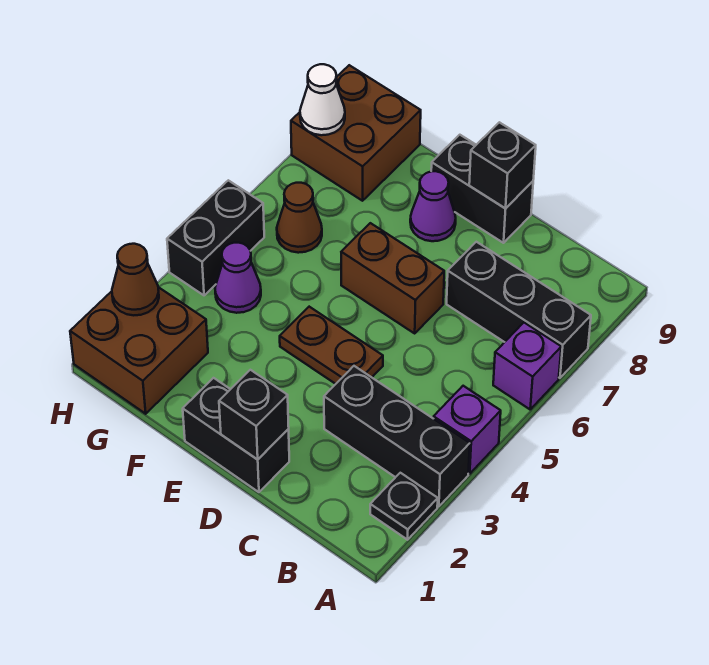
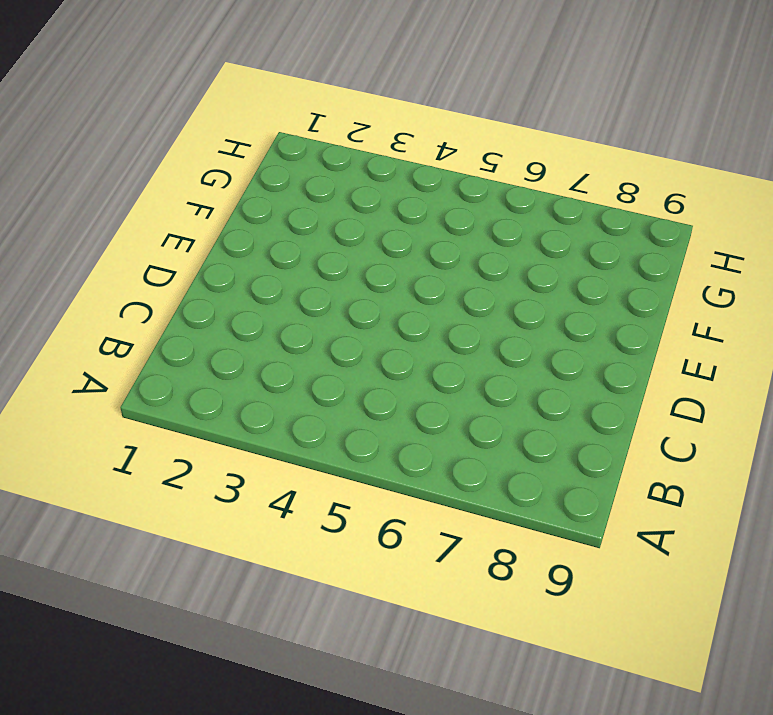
none -> black 1x1 plate [370,473,438,540]
none -> black 1x3 brick [324,366,470,507]
none -> purple 1x1 brick [434,386,501,474]

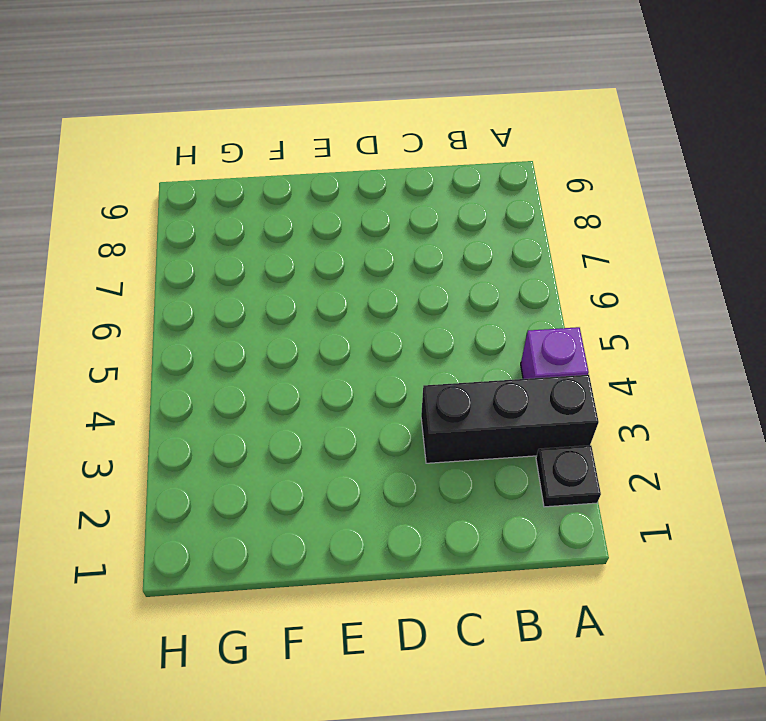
none -> purple 1x1 brick [493,323,561,409]
none -> black 1x3 brick [447,242,591,378]
none -> black 1x2 brick [183,378,289,492]

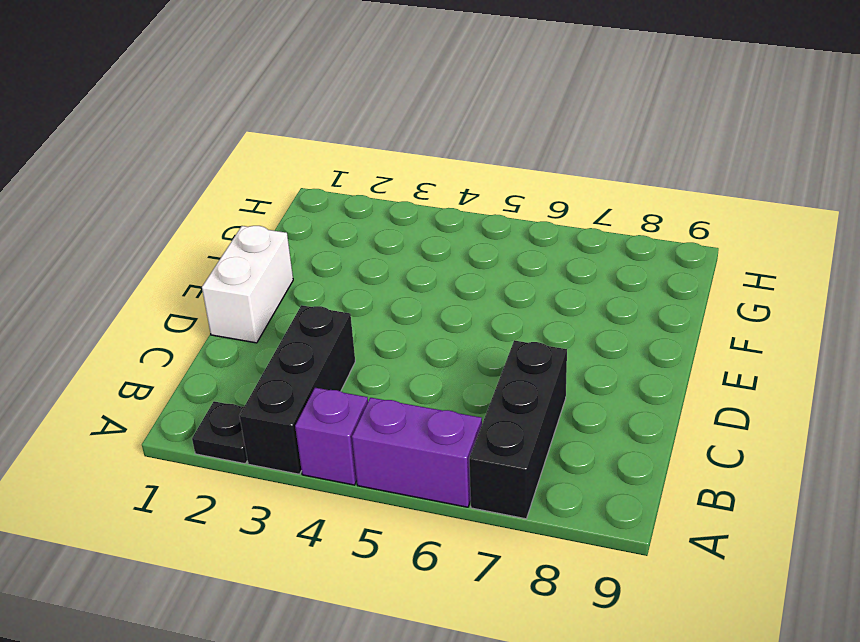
purple 1x2 brick [352,398,482,507] -> purple 1x1 brick [493,323,561,409]
white 1x2 brick [202,226,293,343] -> black 1x2 brick [183,378,289,492]
none -> brown 1x2 plate [280,307,383,384]
none -> brown 1x2 brick [341,223,444,333]
none -> black 1x2 brick [431,135,533,243]

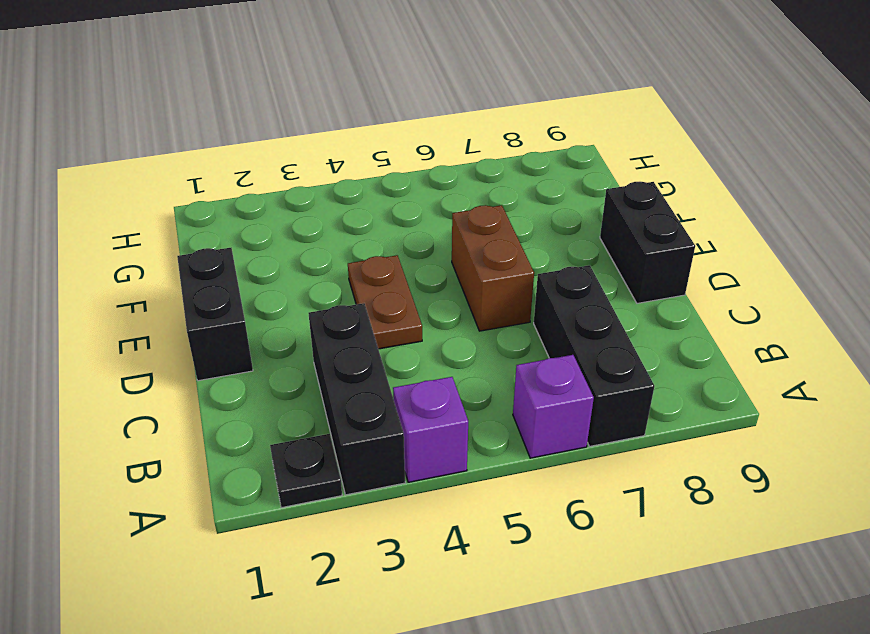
none -> purple 1x1 cone [410,171,456,241]
none -> brown 2x2 brick [70,287,208,414]
none -> purple 1x1 cone [215,243,261,313]

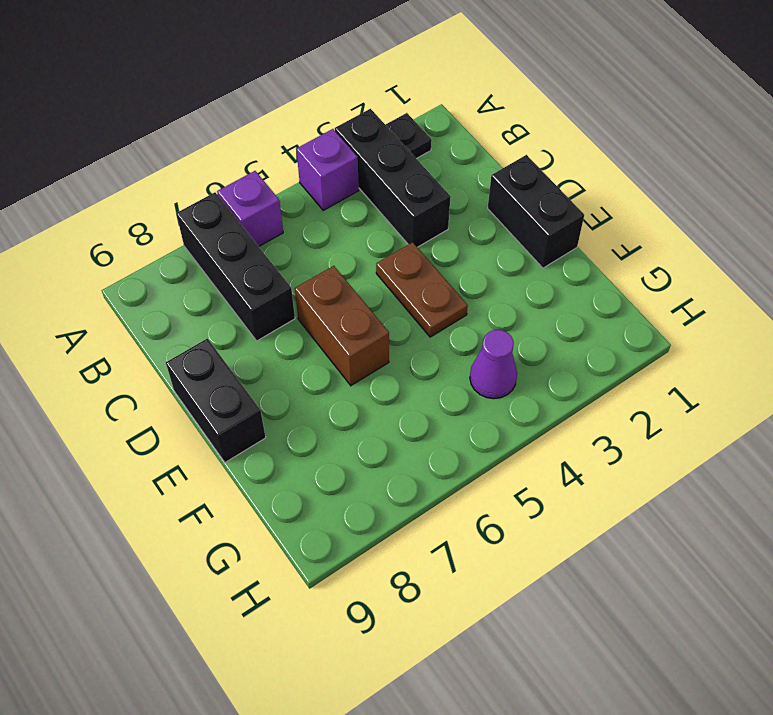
none -> purple 1x1 cone [410,171,456,241]
none -> brown 2x2 brick [70,287,208,414]
none -> brown 1x1 cone [277,183,322,253]

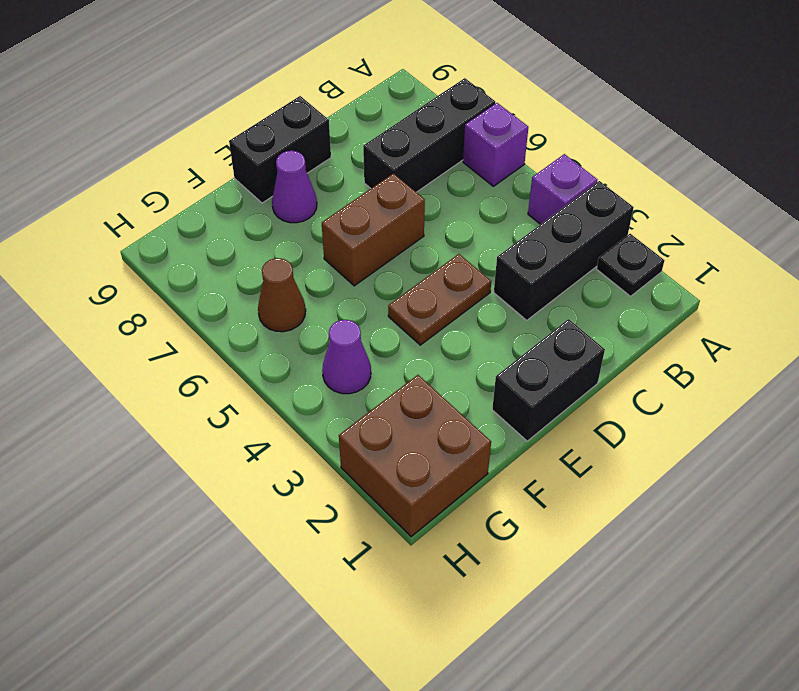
none -> brown 2x2 brick [291,65,421,201]
none -> black 1x2 brick [167,180,264,295]
none -> black 1x1 brick [219,370,289,460]

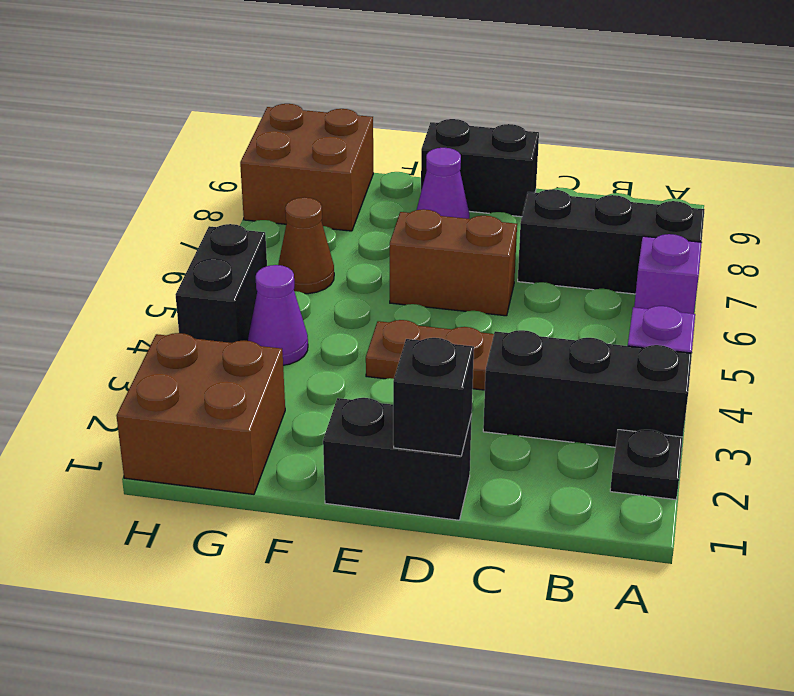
none -> black 1x1 brick [469,122,536,209]
none -> brown 1x1 cone [112,244,159,315]
none -> white 1x1 cone [300,64,345,135]

